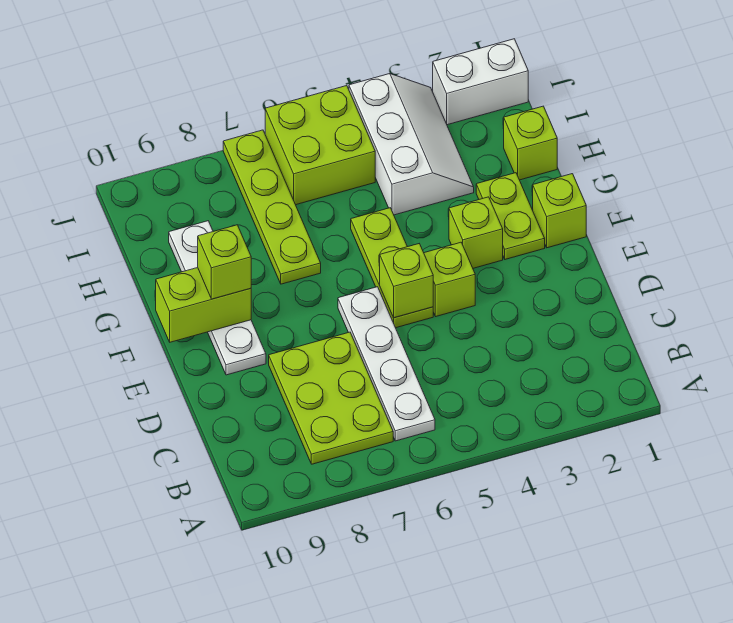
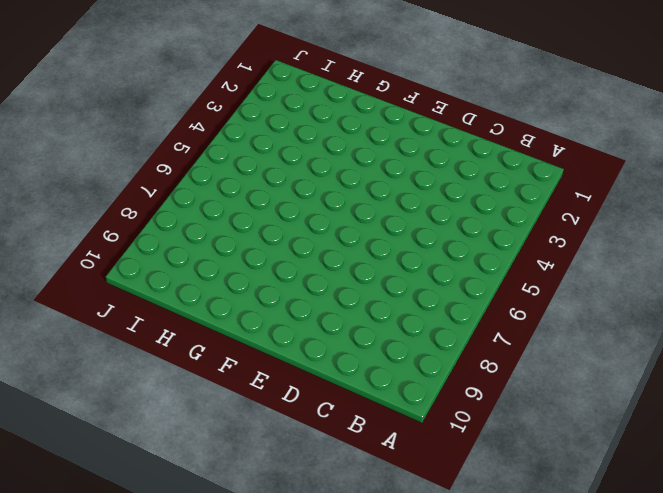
none -> white 1x4 plate [338,287,435,441]
none -> lime 2x3 plate [269,332,393,464]
none -> lime 1x1 brick [424,242,475,316]

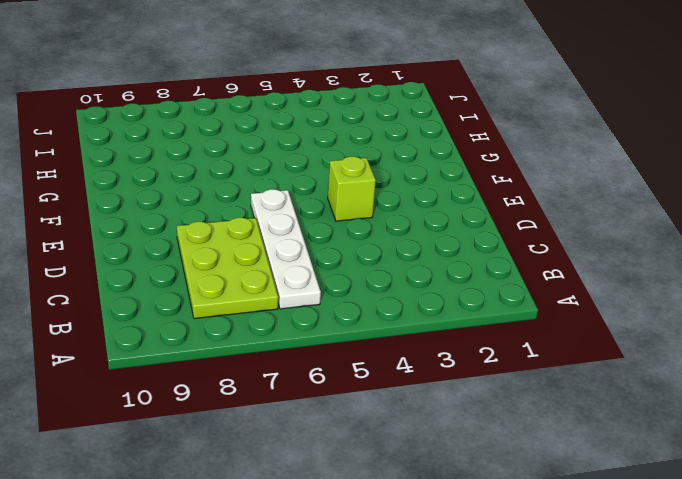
none -> lime 1x3 plate [351,208,433,328]
none -> white 1x4 plate [169,221,266,375]
none -> lime 1x1 brick [533,174,586,248]

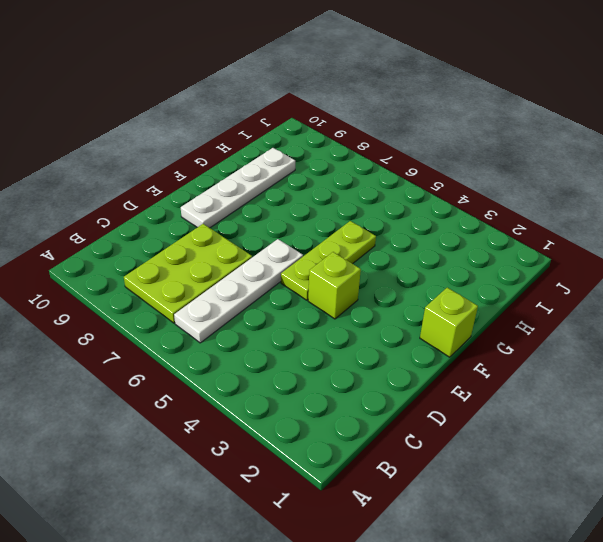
none -> lime 1x2 plate [476,173,545,259]
none -> lime 1x1 brick [449,197,503,268]
none -> lime 1x4 plate [223,130,321,284]

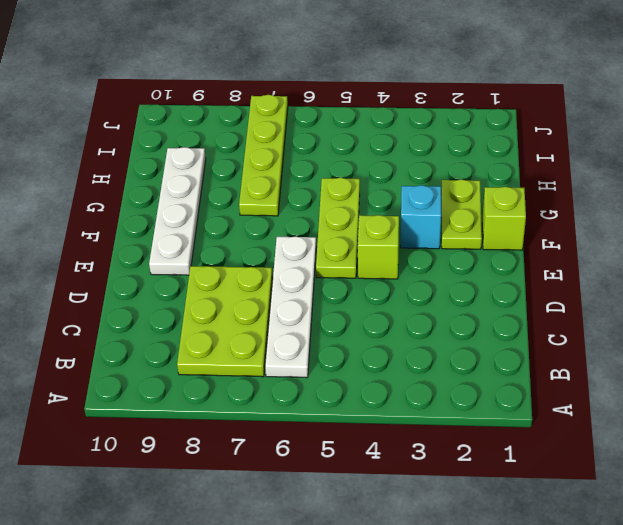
cyan 1x1 brick [400,185,441,249] -> lime 1x1 brick [449,197,503,268]
none -> lime 1x1 brick [504,106,557,180]
none -> white 2x3 slope [349,74,474,215]
none -> lime 2x2 brick [265,86,375,205]

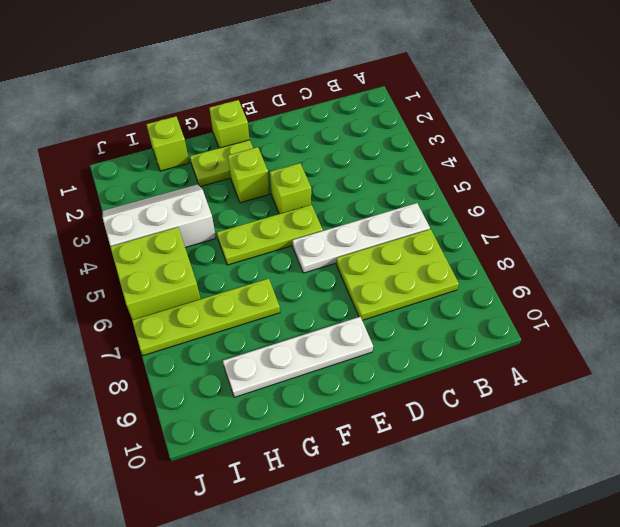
none -> white 1x2 brick [433,39,528,125]
none -> lime 1x1 brick [380,244,433,318]
none -> lime 1x2 brick [156,267,251,342]

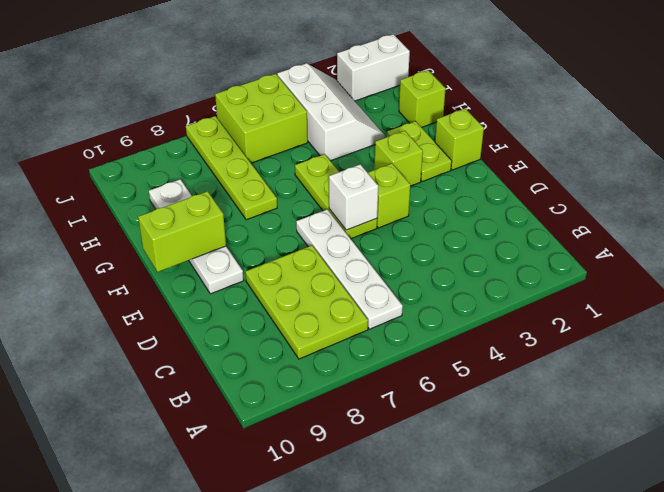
white 1x1 brick [329,164,378,230] -> lime 1x1 brick [380,244,433,318]
none -> lime 1x1 brick [198,225,251,299]

